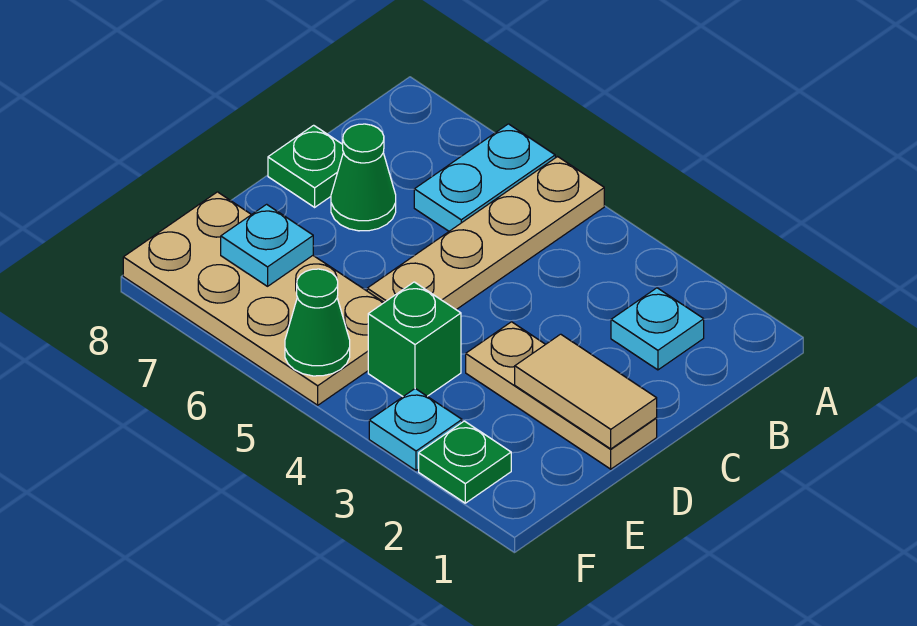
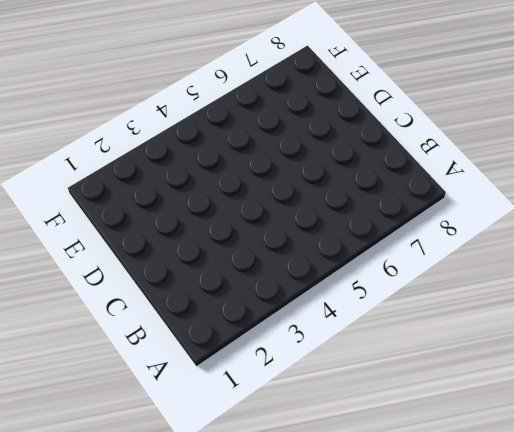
none -> tan 1x4 plate [367,157,604,310]
none -> cyan 1x2 plate [414,124,555,231]
none -> cyan 1x1 plate [611,288,704,370]

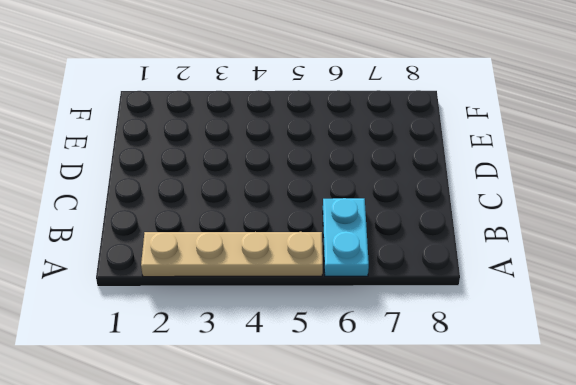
tan 1x4 plate [141,232,323,277] -> tan 1x4 plate turned to [367,157,604,310]
none -> cyan 1x1 plate [611,288,704,370]
none -> green 1x1 cone [331,124,396,231]
none -> green 1x1 plate [268,125,343,207]

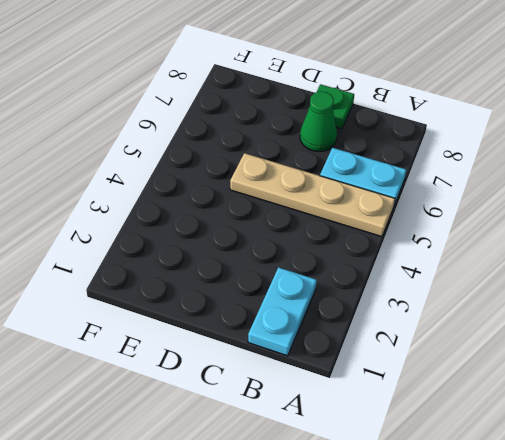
cyan 1x2 plate [248,267,317,356] -> cyan 1x1 plate [611,288,704,370]
none -> tan 1x3 plate [466,322,657,469]
none -> green 1x1 brick [368,282,461,396]
none -> tan 2x4 plate [123,192,384,405]

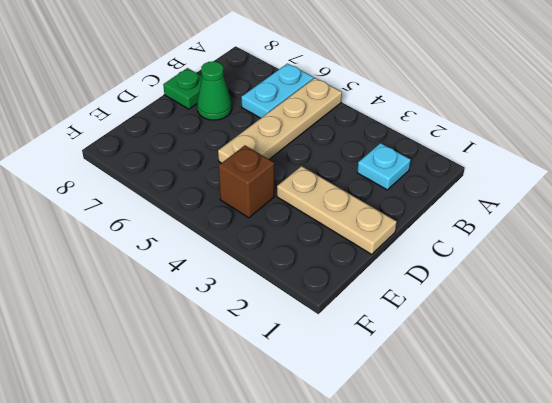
brown 1x1 brick [219,146,274,218] -> green 1x1 brick [368,282,461,396]
none -> tan 2x4 plate [123,192,384,405]
none -> green 1x1 plate [419,421,511,503]
none -> cyan 1x1 plate [369,389,462,471]

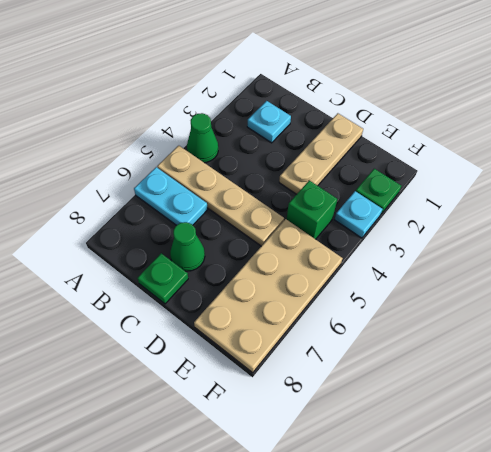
green 1x1 cone [187,113,218,163] -> green 1x1 cone moved to [285,269,350,376]
none -> tan 1x2 tile [515,334,657,449]
none -> cyan 1x1 plate [221,204,313,286]

